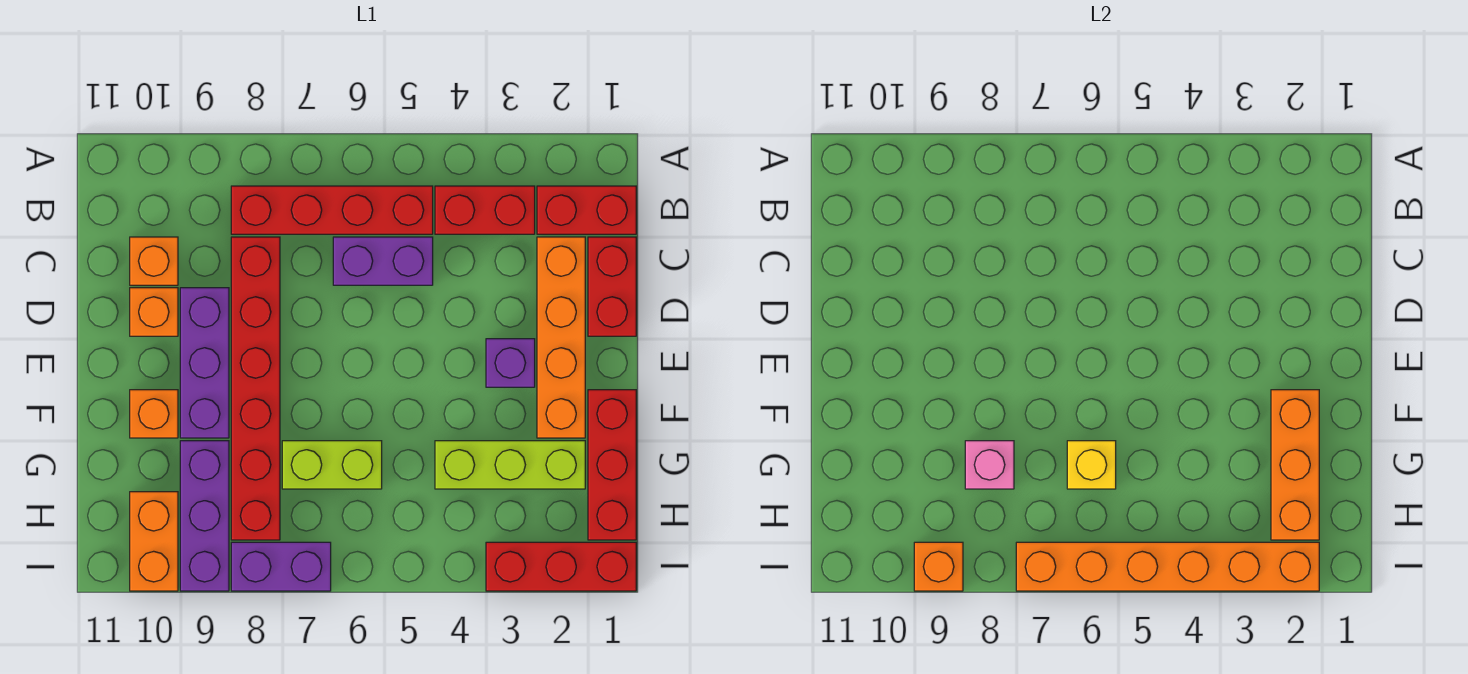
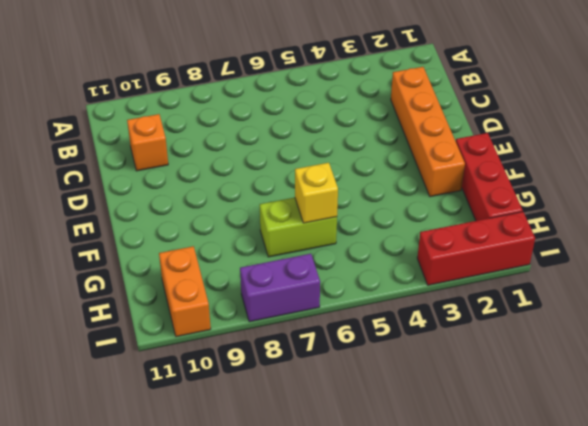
none -> red 1x2 brick [537,186,636,234]
none -> red 1x2 brick [435,186,535,234]
none -> red 1x4 brick [231,186,433,234]

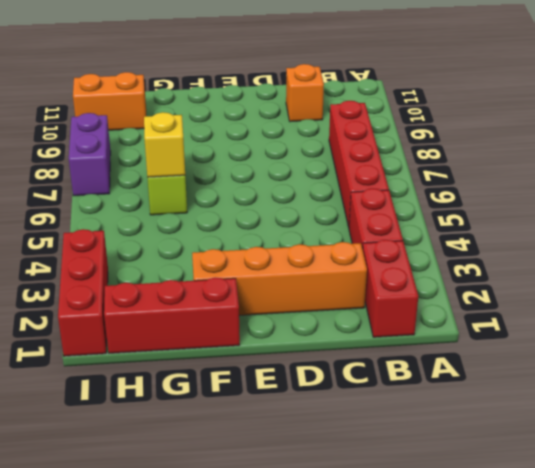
none -> red 1x2 brick [588,237,636,336]
none -> purple 1x2 brick [333,237,433,285]
none -> red 1x6 brick [231,237,280,540]

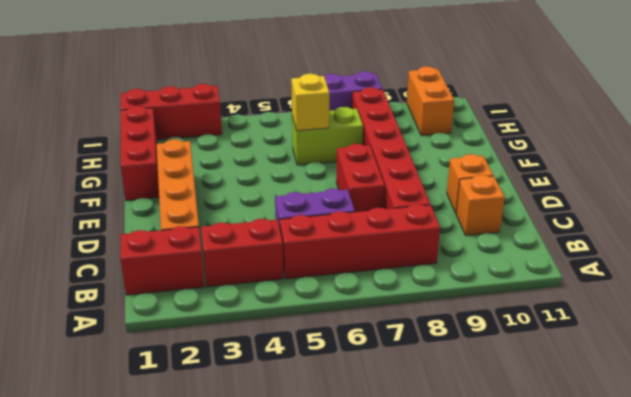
red 1x2 brick [336,144,385,212] -> red 1x2 brick moved to [588,237,636,336]
none -> purple 1x3 brick [180,288,229,438]
none -> purple 1x1 brick [486,339,535,387]
none -> orange 1x1 brick [130,390,178,438]

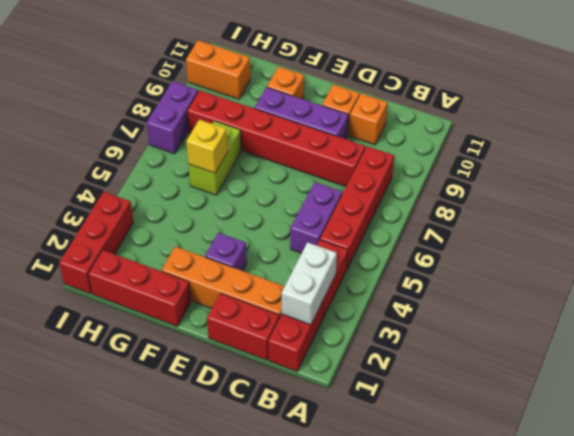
white 1x2 brick [282,242,337,325] -> none
none -> lime 1x3 brick [435,441,585,489]
none -> purple 1x3 brick [180,441,229,591]
none -> orange 1x3 brick [1271,390,1319,540]

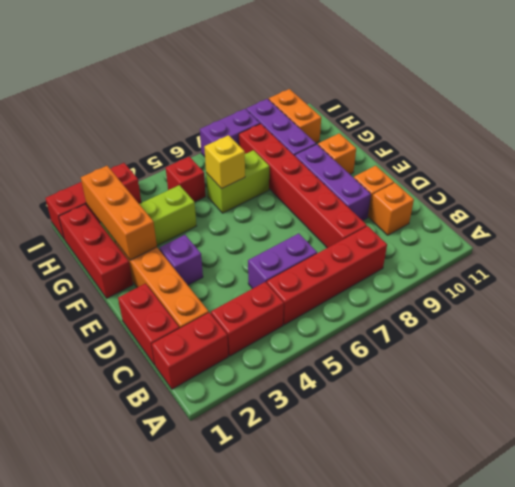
red 1x1 brick [166,157,206,202] -> none
none -> pink 1x1 brick [965,441,1014,489]
none -> orange 1x6 brick [1016,542,1319,591]
none -> orange 1x1 brick [914,542,963,591]

